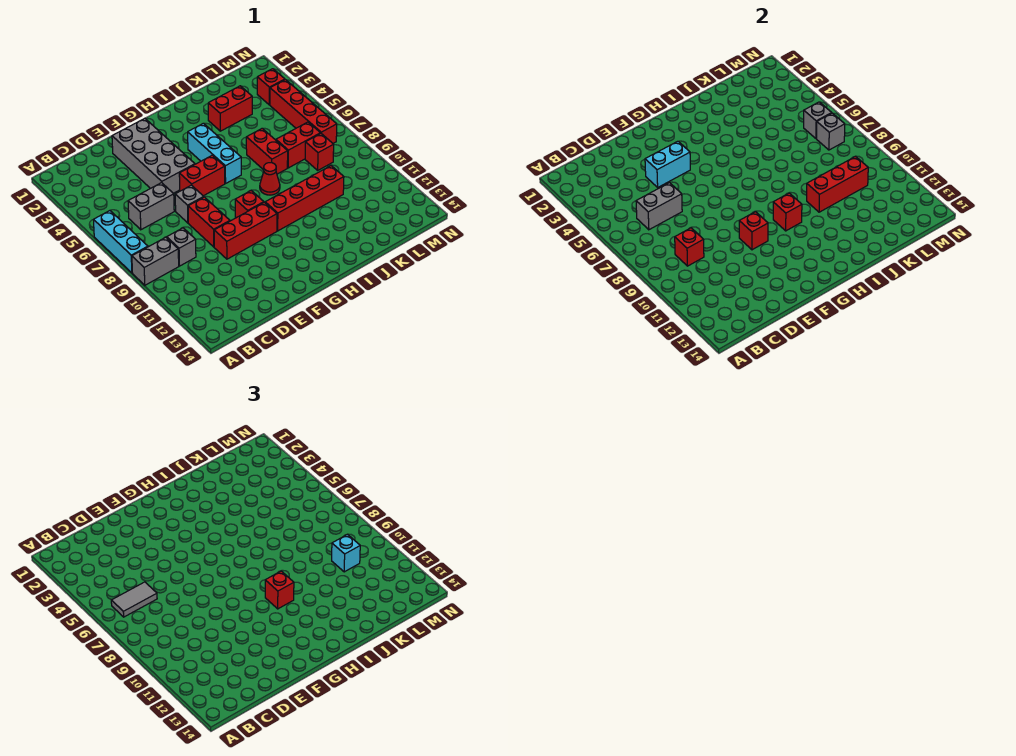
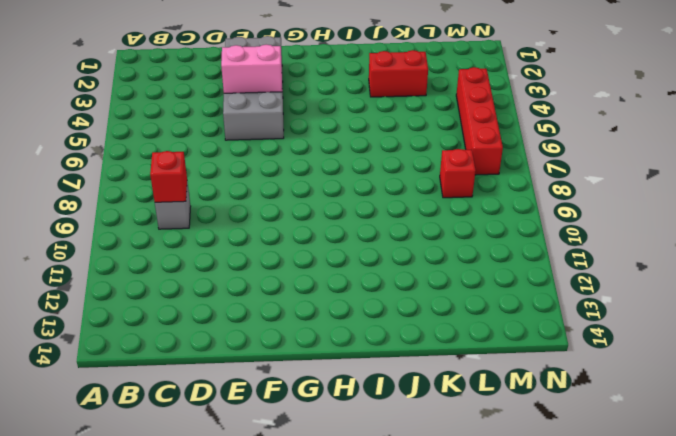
pink 1x2 brick [221,45,282,93] -> cyan 1x2 brick [645,141,690,187]
none -> cyan 1x3 brick [93,211,148,273]
none -> grey 1x2 brick [132,237,179,285]
none -> grey 1x2 brick [128,183,174,230]
none -> grey 1x1 brick [175,185,203,223]

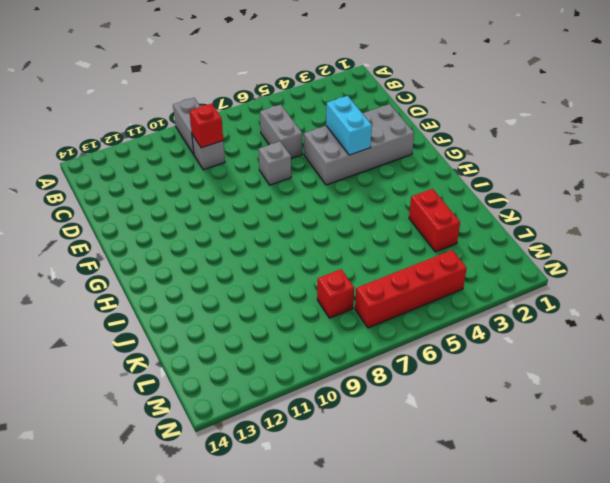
none -> cyan 1x3 brick [93,211,148,273]
none -> red 1x2 brick [188,197,230,247]
none -> red 1x3 brick [214,202,277,259]
none -> red 1x2 brick [179,155,225,196]

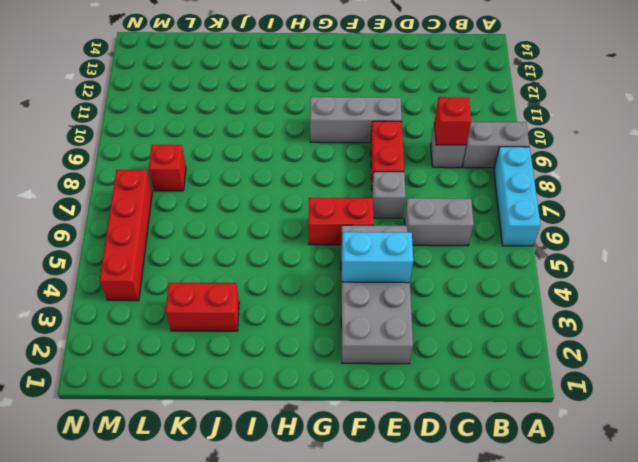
grey 1x3 brick [310,97,402,143] -> red 1x3 brick [214,202,277,259]
none -> red 1x1 brick [235,191,264,218]
none -> cyan 1x3 brick [188,123,241,183]
none -> red 1x4 brick [265,166,344,231]
none -> red 1x1 cone [260,163,280,195]

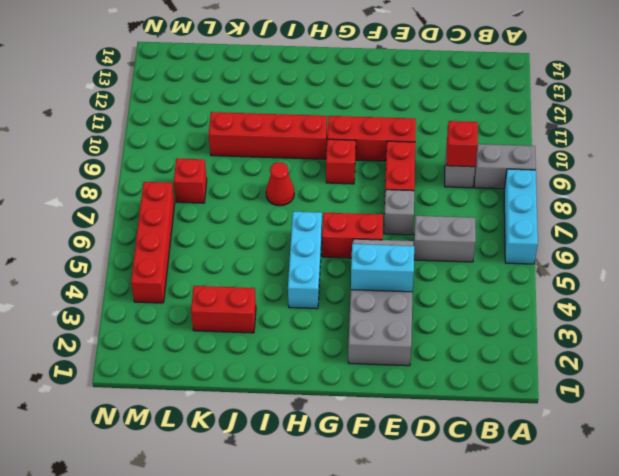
none -> red 1x2 brick [246,129,288,174]
none -> red 1x2 brick [276,122,320,168]
none -> red 1x1 brick [257,69,285,105]
none -> grey 1x2 brick [636,183,682,230]

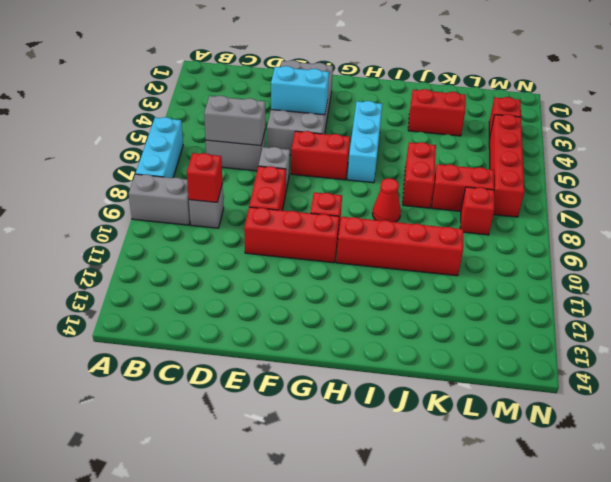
none -> red 1x1 brick [739,212,768,250]
none -> red 1x1 brick [773,193,802,231]
none -> red 1x3 brick [807,156,868,212]
none -> grey 1x1 brick [804,102,832,139]

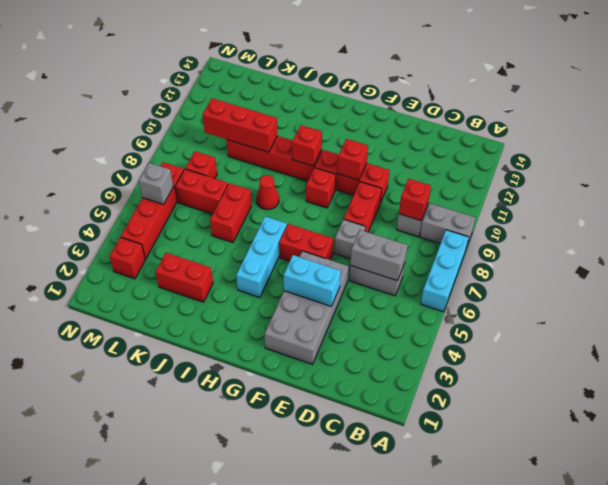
none -> grey 1x1 brick [817,113,845,150]
none -> grey 1x2 tile [111,582,157,617]
none -> red 1x1 brick [265,571,294,609]
none -> cyan 1x1 brick [332,534,360,572]

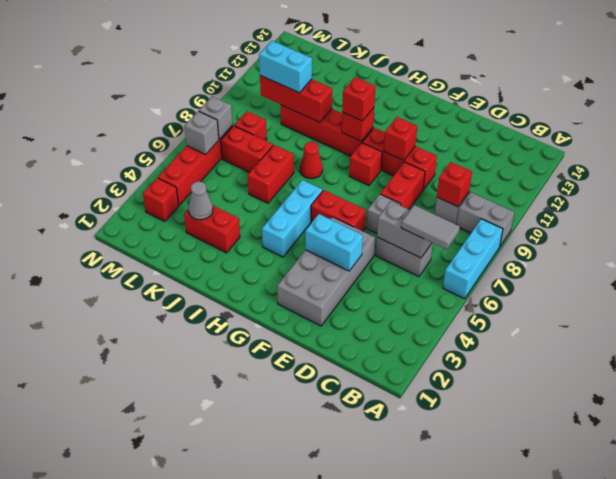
grey 1x1 cone [188,181,213,220] -> none
cyan 1x2 brick [259,41,312,93] -> cyan 1x1 brick [332,534,360,572]

